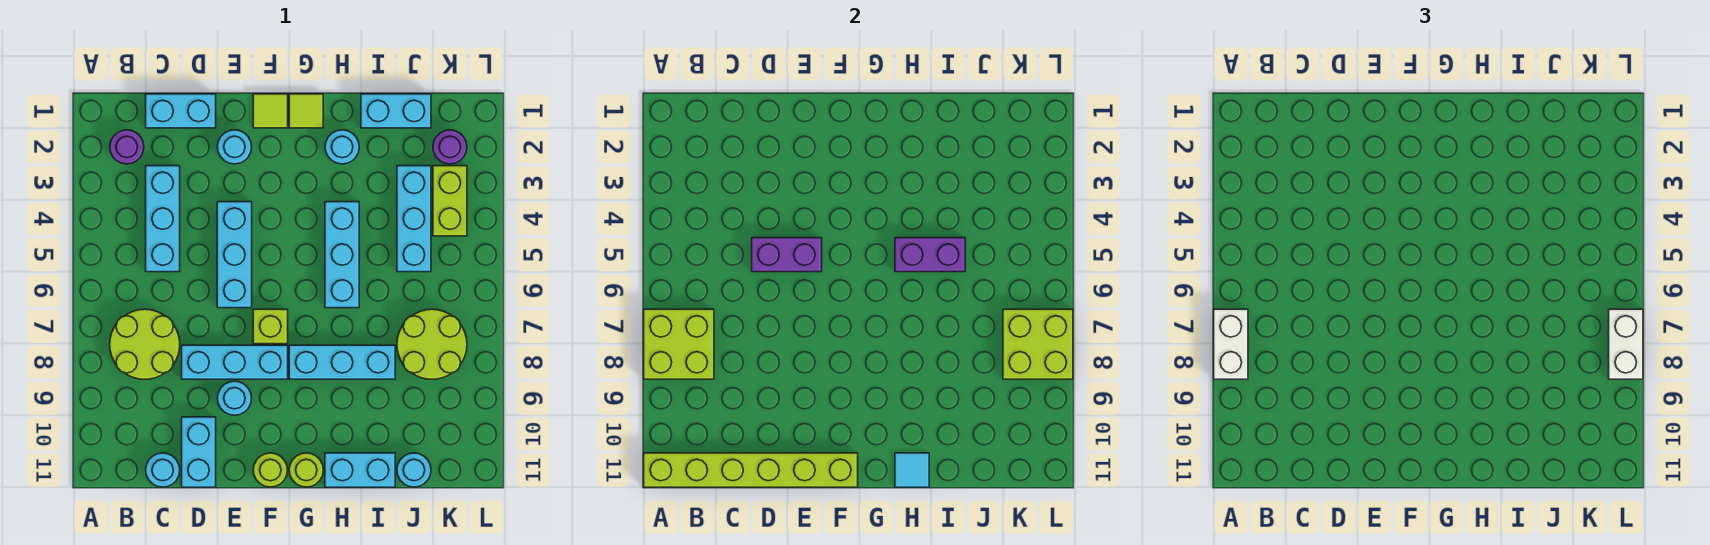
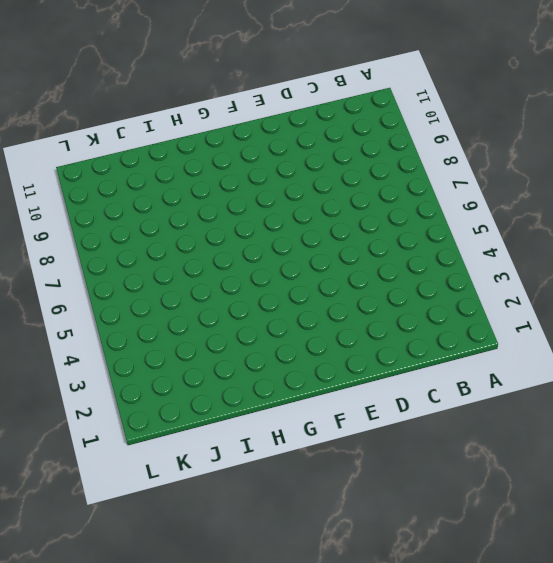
none -> purple 1x1 round brick [110,130,144,164]
none -> lime 2x2 round brick [110,309,180,379]
none -> cyan 1x2 brick [146,94,216,128]
none -> cyan 1x3 brick [146,166,180,272]

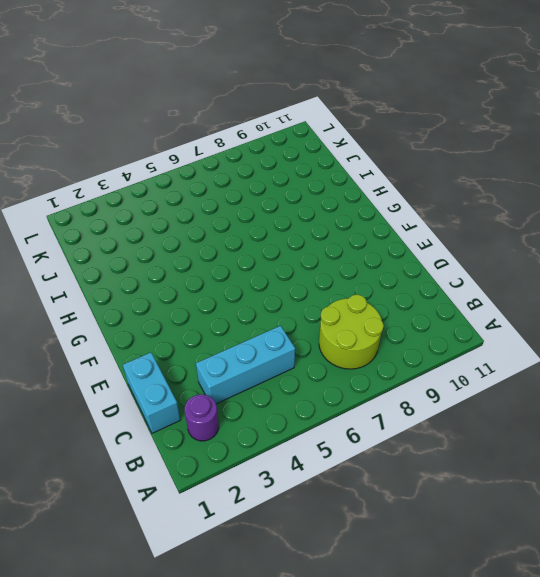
none -> cyan 1x1 round brick [146,453,180,487]
none -> cyan 1x3 brick [182,345,288,379]
none -> cyan 1x2 brick [182,417,216,487]
none -> cyan 1x1 round brick [218,130,252,164]

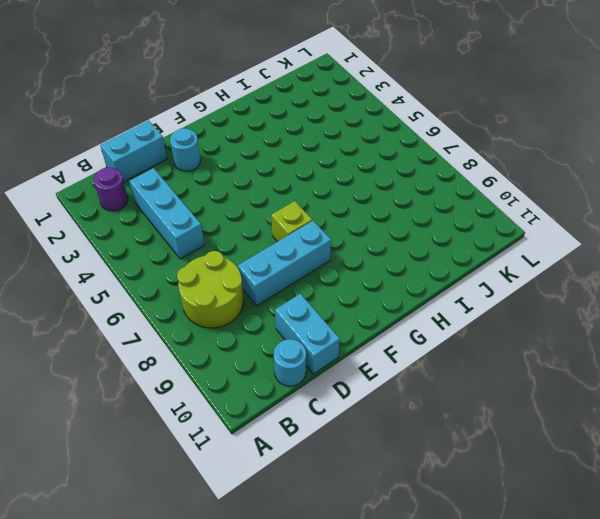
none -> cyan 1x3 brick [217,202,252,308]
none -> cyan 1x1 round brick [217,381,252,415]
none -> lime 1x1 tile [253,94,288,128]
none -> lime 1x1 round brick [253,453,287,487]

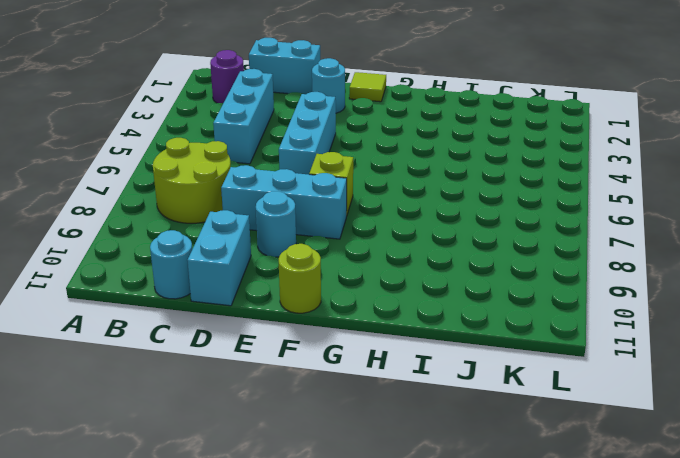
none -> lime 1x1 tile [289,94,323,128]
none -> cyan 1x3 brick [289,345,395,379]
none -> lime 1x1 round brick [289,453,323,487]
none -> cyan 1x1 round brick [325,130,359,164]

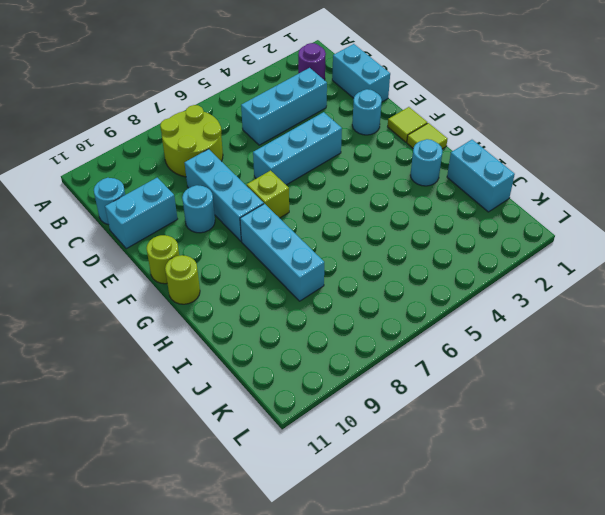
none -> cyan 1x3 brick [325,202,359,308]
none -> cyan 1x2 brick [325,453,395,487]
none -> cyan 1x3 brick [397,166,431,272]
none -> lime 2x2 round brick [397,309,467,379]

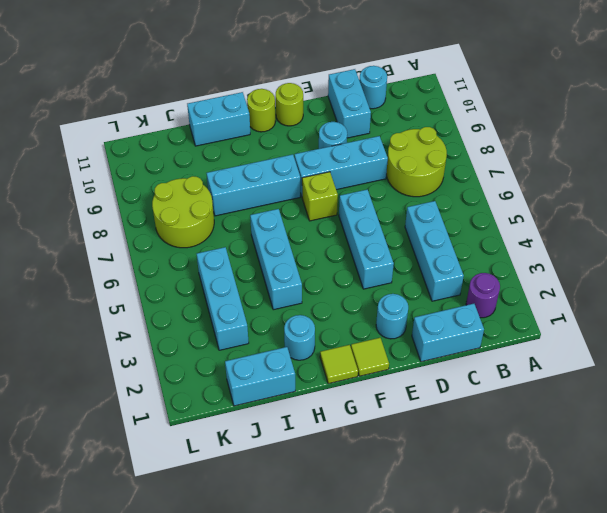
none -> cyan 1x1 round brick [397,453,431,487]
none -> purple 1x1 round brick [433,130,467,164]
none -> lime 1x2 brick [433,166,467,236]
none -> lime 2x2 brick [644,309,714,379]

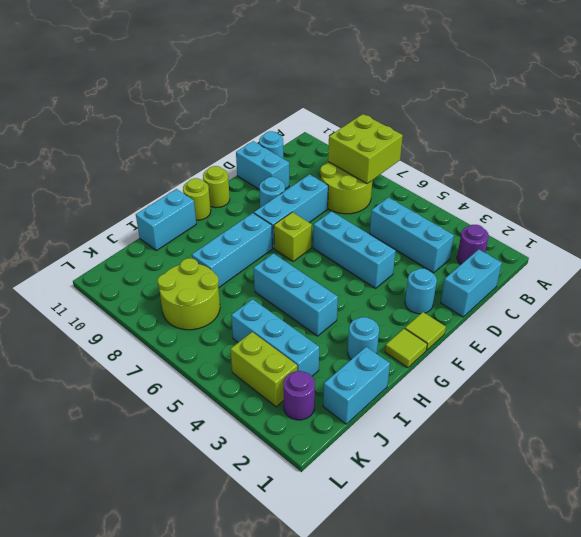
none -> cyan 1x1 round brick [397,453,431,487]
none -> lime 1x6 brick [644,453,858,487]
none -> purple 1x2 brick [752,238,822,272]
none -> purple 1x2 brick [895,238,965,272]

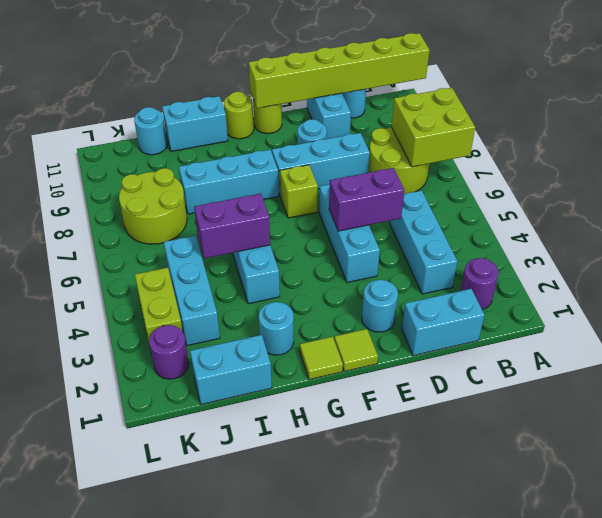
none -> cyan 1x1 tile [895,453,929,487]
none -> lime 2x2 brick [1003,309,1073,379]
none -> white 1x2 brick [1214,309,1248,379]
none -> white 1x2 brick [1609,309,1643,379]

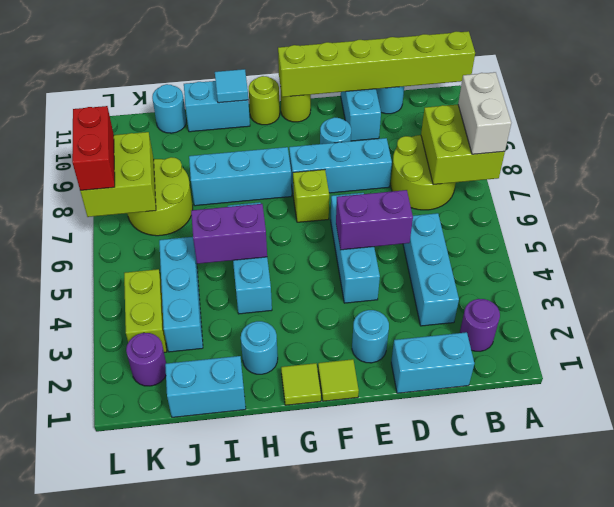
red 1x2 brick [72,106,115,190] -> white 1x2 brick [1609,309,1643,379]

